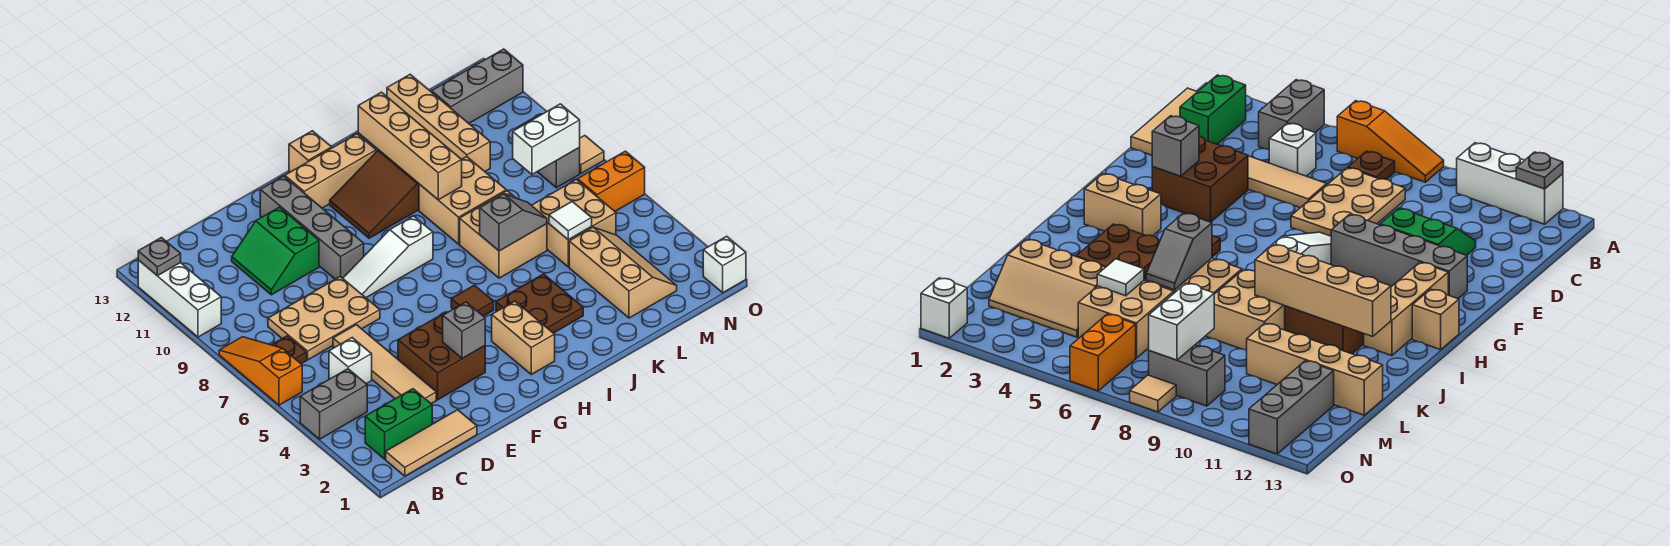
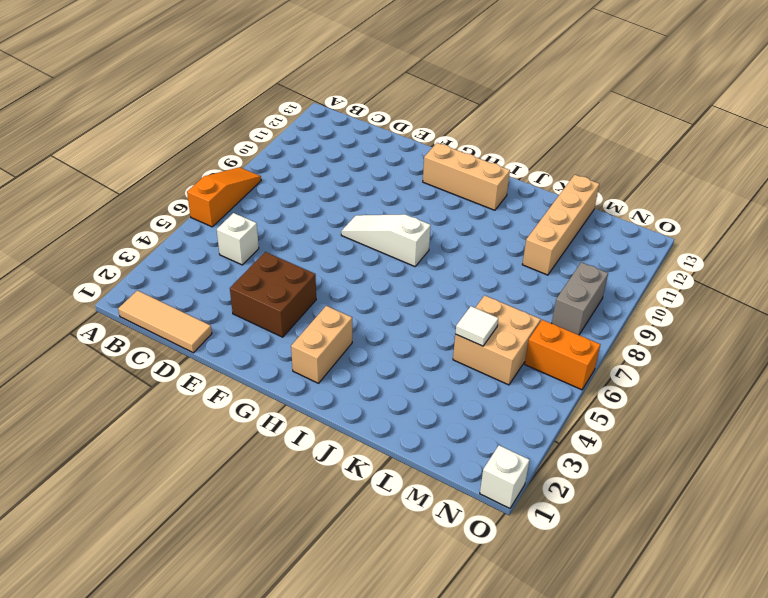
none -> grey 1x2 brick [300,369,367,439]
none -> white 1x3 brick [138,260,221,337]
none -> green 1x2 brick [365,389,432,459]
none -> brown 1x1 plate [272,336,307,364]

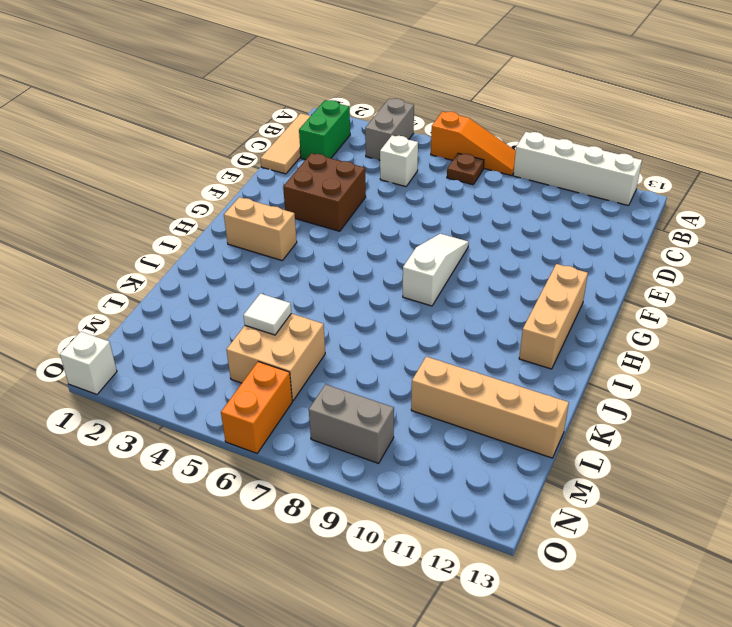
white 1x4 brick [513,132,642,206] -> white 1x3 brick [138,260,221,337]
none -> tan 2x3 plate [268,277,380,360]
none -> tan 1x4 tile [333,325,436,404]
none -> green 2x2 slope [232,207,319,295]
none -> grey 1x4 brick [260,176,364,279]

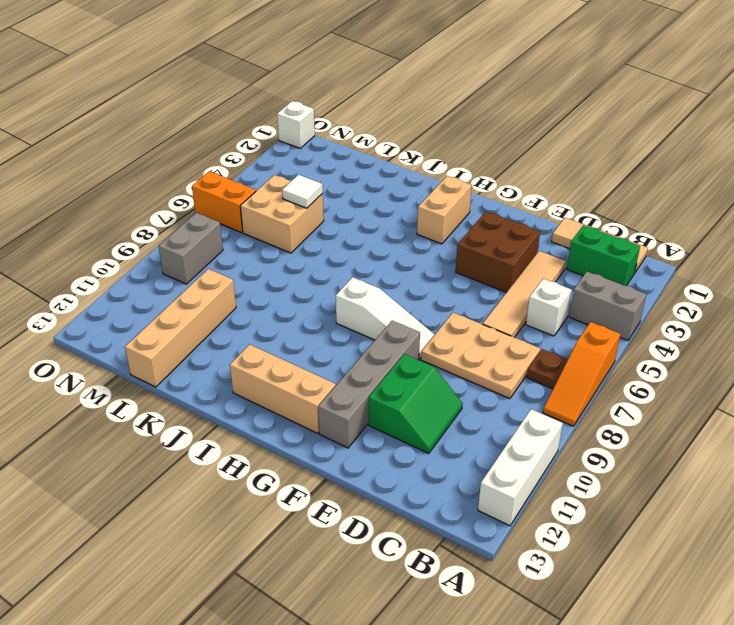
none -> brown 1x1 tile [451,285,494,316]
none -> brown 2x3 slope [330,150,419,238]
none -> tan 1x1 brick [289,131,332,172]
none -> brown 2x2 plate [496,274,583,333]

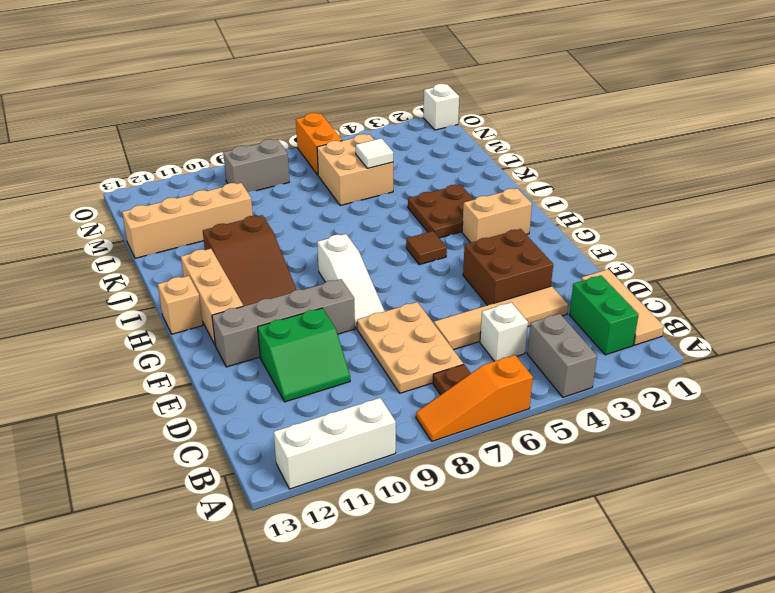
none -> tan 2x2 brick [460,191,547,278]
none -> tan 2x2 brick [419,157,506,244]
none -> tan 2x3 slope [569,227,677,318]
none -> grey 1x3 brick [432,49,523,123]

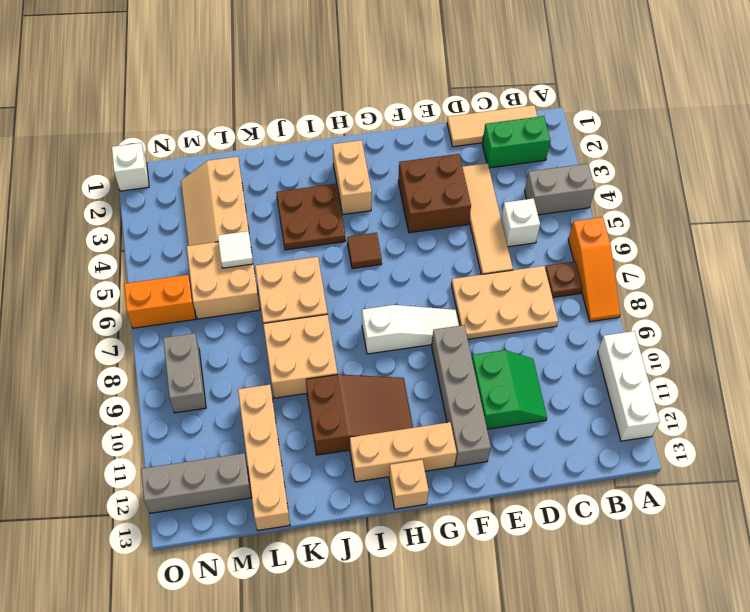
none -> tan 1x1 tile [580,135,604,174]
none -> grey 1x1 plate [138,238,181,276]
none -> grey 1x1 brick [443,302,485,358]
none -> grey 1x2 slope [480,194,547,251]

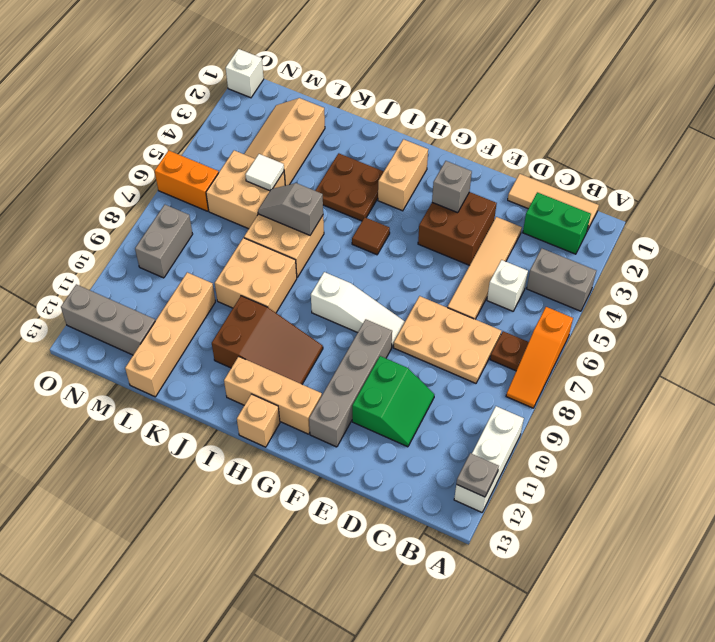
none -> tan 1x1 tile [580,135,604,174]
none -> tan 1x4 brick [358,92,462,200]
none -> white 1x2 brick [513,104,580,174]

